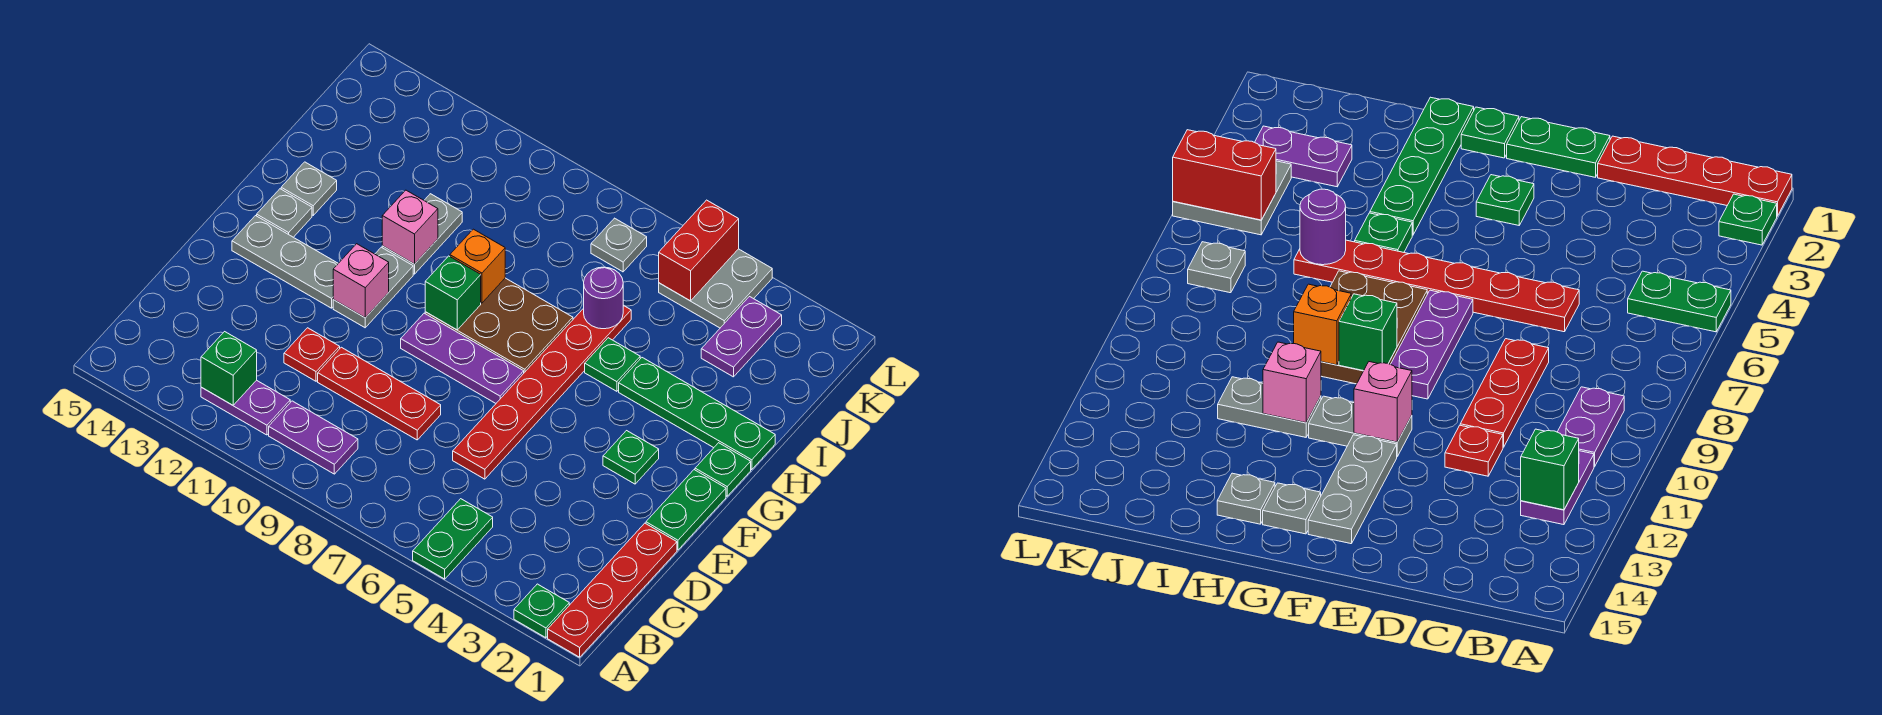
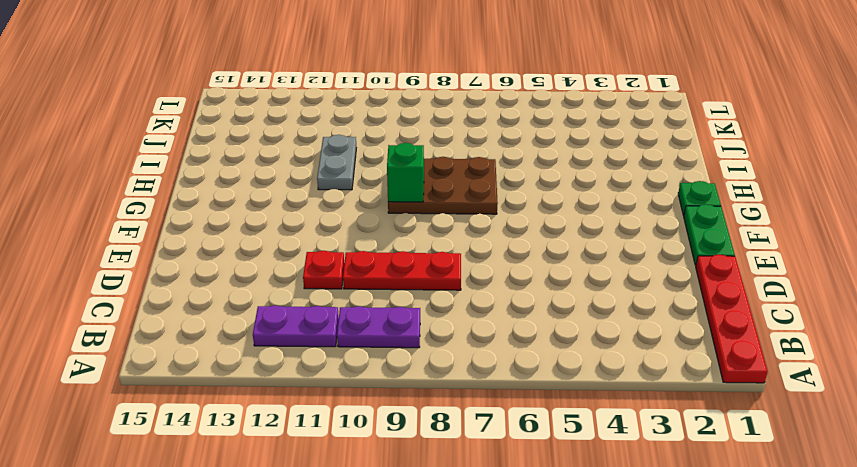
none -> green 1x1 plate [514,584,569,638]
none -> green 1x2 plate [413,499,493,579]
none -> red 1x6 plate [453,305,631,479]
none -> green 1x1 plate [603,431,659,484]

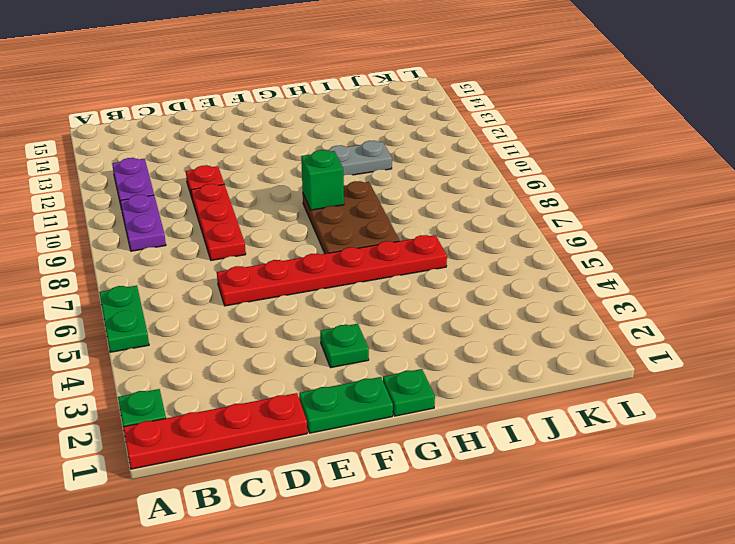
green 1x2 plate [99,286,149,352] -> green 1x2 plate turned to [413,499,493,579]
none -> purple 1x3 plate [401,313,524,403]
none -> grey 1x2 plate [333,247,413,328]
none -> grey 1x3 plate [232,216,338,308]
none -> grey 1x1 plate [257,189,312,237]

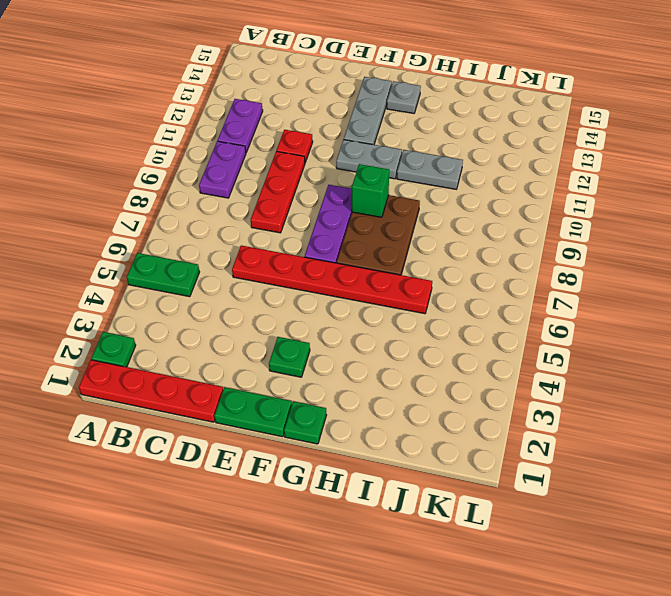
none -> green 1x4 plate [619,358,775,470]
none -> green 1x1 plate [585,338,640,391]
none -> grey 1x1 plate [281,162,337,215]
none -> purple 1x2 plate [701,297,782,377]

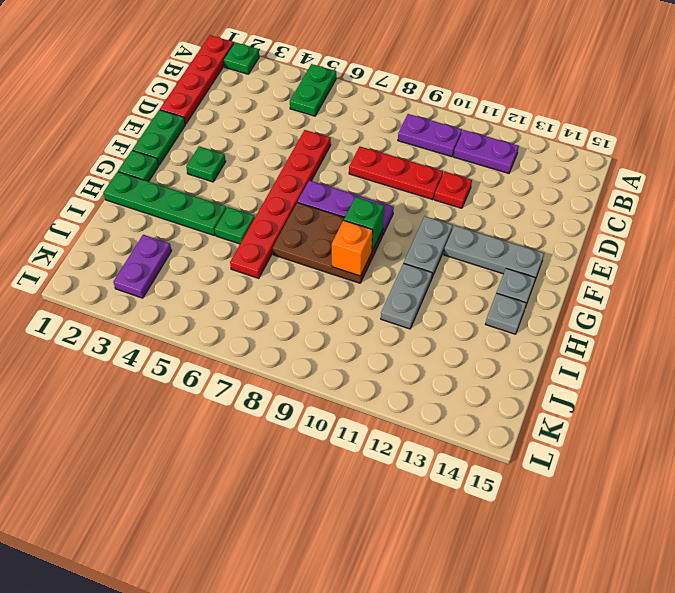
none -> grey 2x2 plate [659,249,772,328]
none -> grey 1x1 plate [591,218,647,272]
none -> green 1x1 brick [201,332,257,405]
none -> pink 1x1 brick [333,244,389,318]

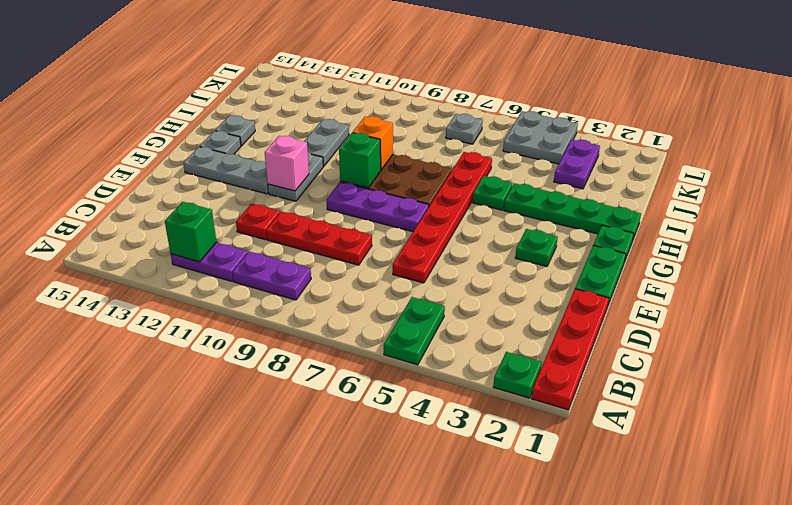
none -> pink 1x1 brick [382,190,438,264]
none -> purple 1x1 round brick [584,267,623,329]
none -> red 1x2 brick [659,200,739,301]

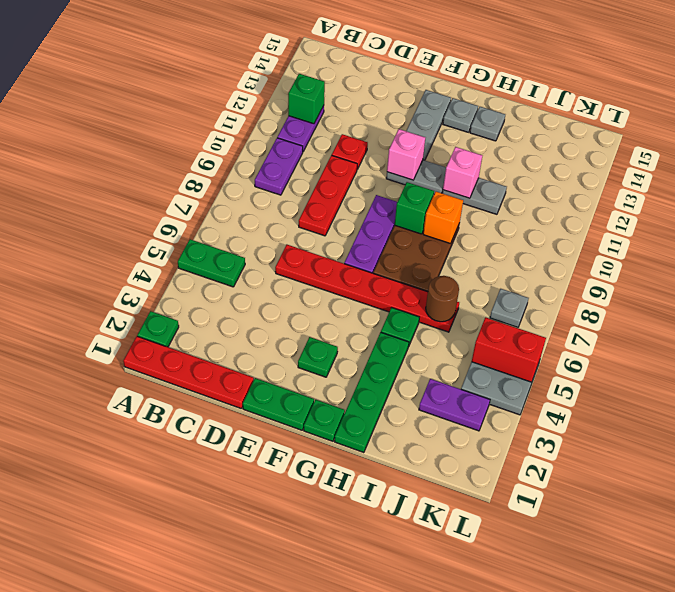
brown 1x1 round brick [426,276,459,322] -> purple 1x1 round brick [584,267,623,329]

